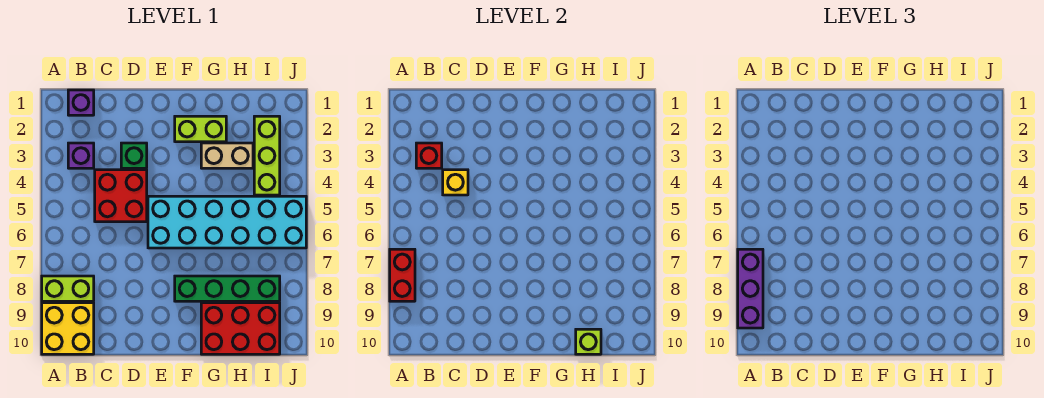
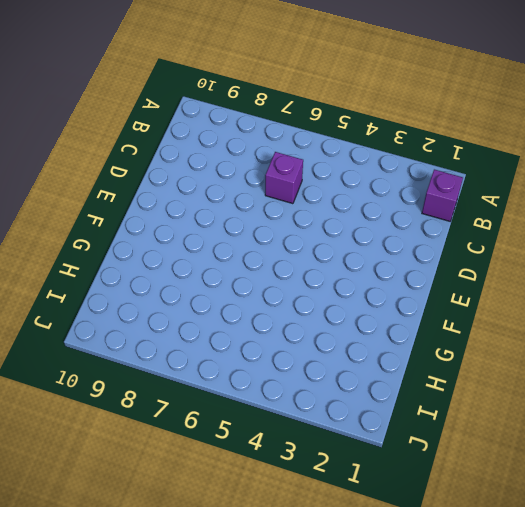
purple 1x1 brick [265,152,303,204] -> purple 1x1 brick moved to [68,143,94,168]
none -> lime 1x2 brick [42,276,94,301]
none -> yellow 2x2 brick [42,303,94,354]
none -> red 2x2 brick [95,170,147,222]

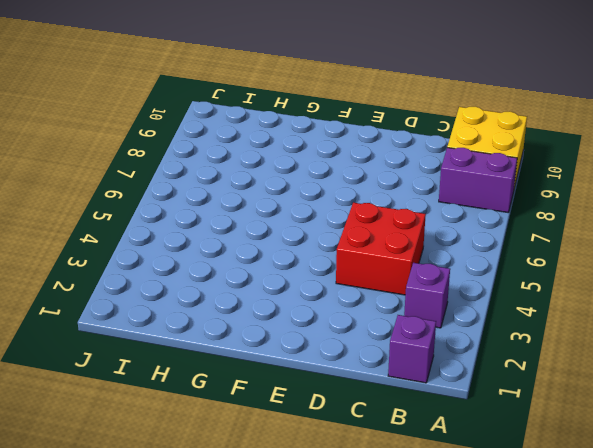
purple 1x2 brick [439,148,517,213] -> lime 1x2 brick [42,276,94,301]
none -> green 1x1 brick [121,143,147,168]
none -> cyan 2x6 brick [148,196,306,248]
none -> lime 1x2 brick [175,116,226,142]

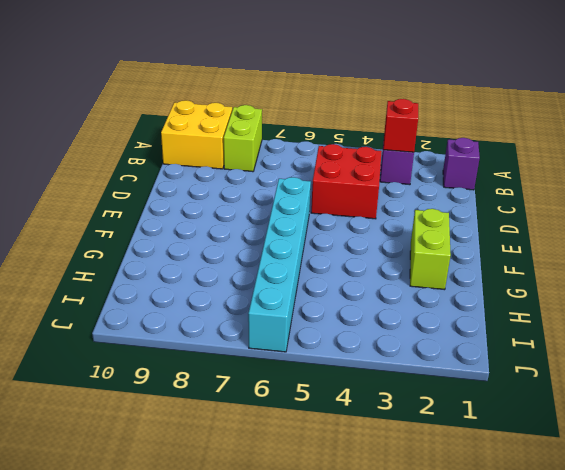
cyan 1x6 brick [248,177,311,352] -> cyan 2x6 brick [148,196,306,248]
none -> green 1x1 brick [121,143,147,168]
none -> green 1x4 brick [175,276,280,301]
none -> tan 1x2 brick [201,143,253,168]

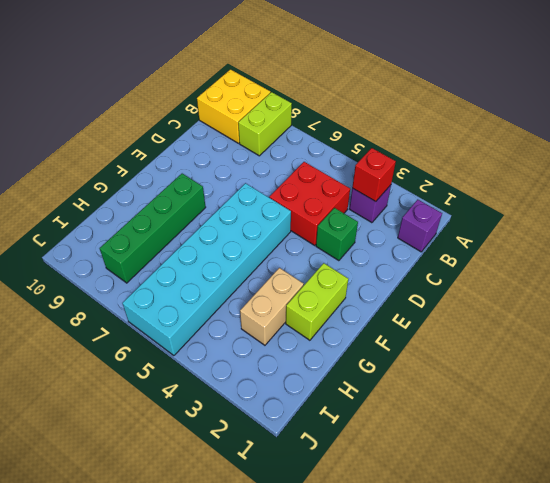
none -> red 2x3 brick [201,303,280,354]
none -> lime 1x3 brick [254,116,280,195]
none -> red 1x2 brick [390,249,415,301]

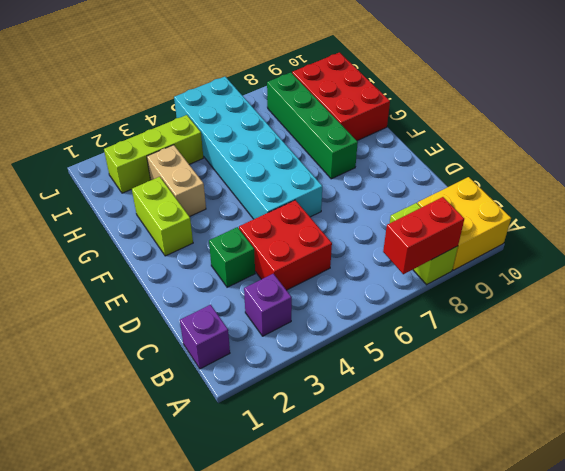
none -> red 1x1 brick [416,143,442,168]
none -> yellow 1x1 brick [443,170,468,195]
none -> lime 1x1 brick [576,329,601,354]

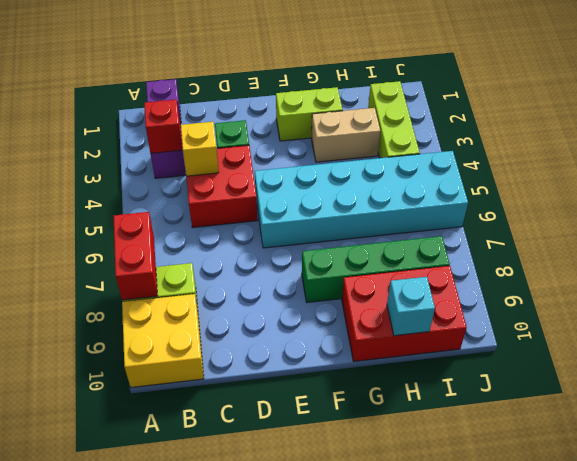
cyan 1x1 brick [387,277,435,336] -> lime 1x1 brick [576,329,601,354]
none -> purple 1x3 brick [738,249,763,328]

